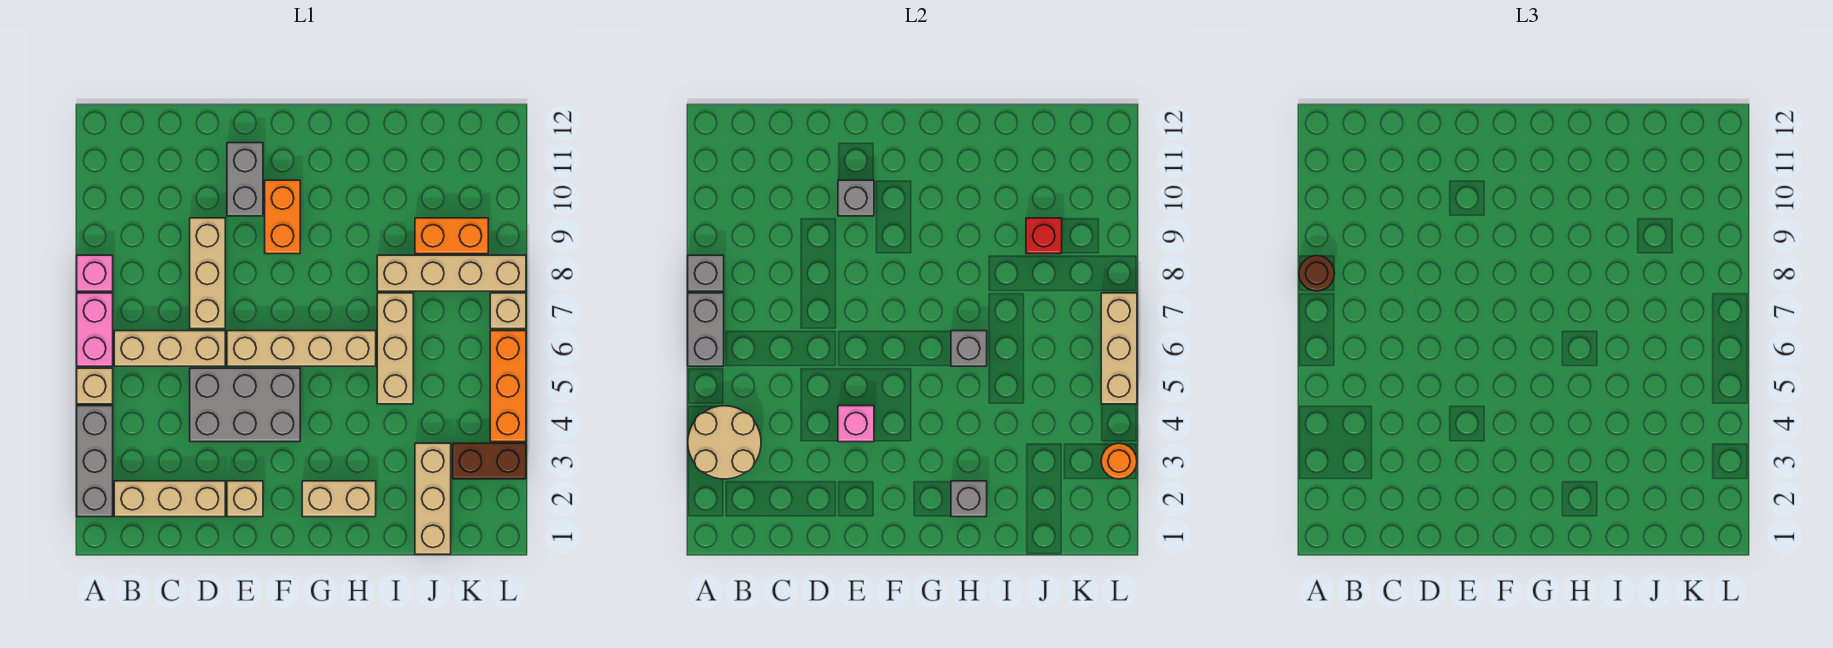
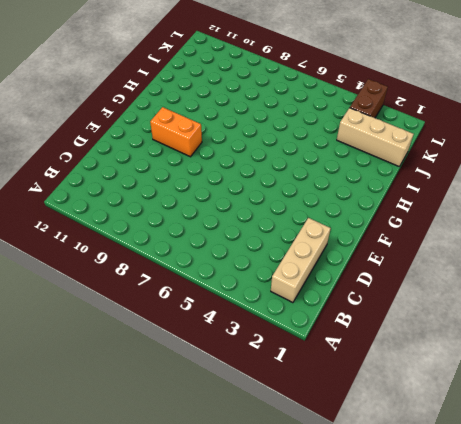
none -> grey 1x3 brick [77,406,113,517]
none -> tan 1x1 brick [77,368,113,404]
none -> pink 1x2 brick [77,293,113,366]
none -> pink 1x1 brick [77,255,113,291]

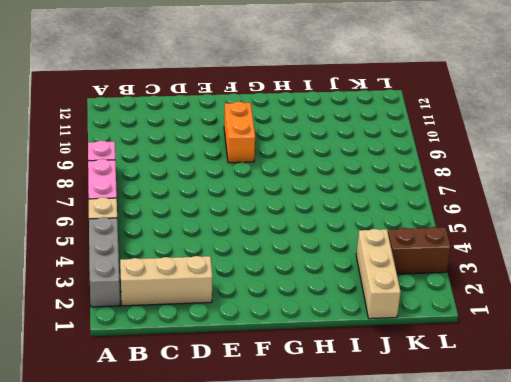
none -> tan 1x3 brick [114,331,225,366]
none -> grey 2x3 brick [190,368,300,442]
none -> tan 1x3 brick [190,218,225,329]
none -> tan 1x1 brick [227,481,263,517]

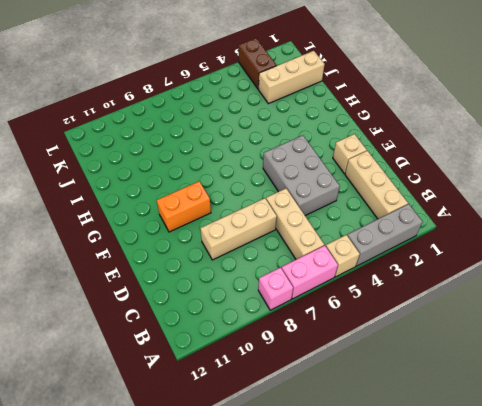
none -> tan 1x4 brick [227,331,376,366]
none -> grey 1x2 brick [227,143,263,216]
none -> tan 1x2 brick [302,481,376,517]
none -> tan 1x3 brick [377,293,413,404]

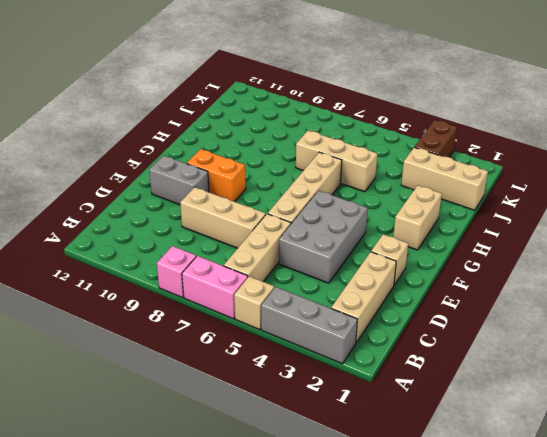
none -> tan 1x4 brick [377,255,526,291]
none -> orange 1x2 brick [415,218,488,254]
none -> orange 1x3 brick [490,331,526,442]
none -> tan 1x1 brick [490,293,526,329]

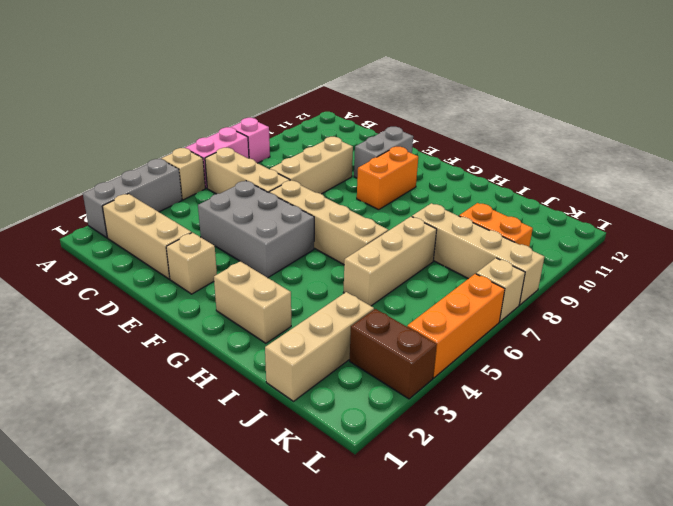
none -> tan 2x2 round brick [688,406,761,479]
none -> grey 1x2 brick [688,293,724,366]
none -> grey 1x1 brick [688,255,724,291]
none -> pink 1x1 brick [838,406,874,442]

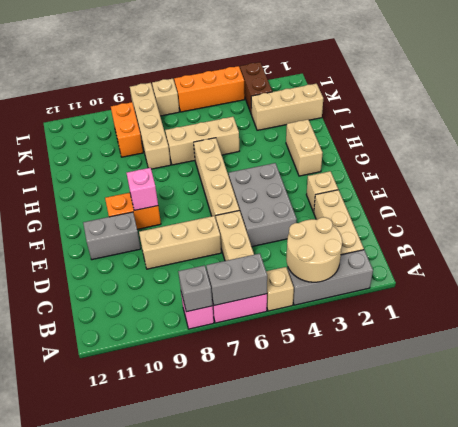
pink 1x1 brick [127,168,158,211] -> pink 1x1 brick moved to [838,406,874,442]
none -> grey 1x1 brick [838,180,874,216]
none -> grey 1x1 brick [951,481,987,517]
none -> grey 1x1 brick [951,331,987,366]
none -> red 1x1 brick [1026,218,1062,254]

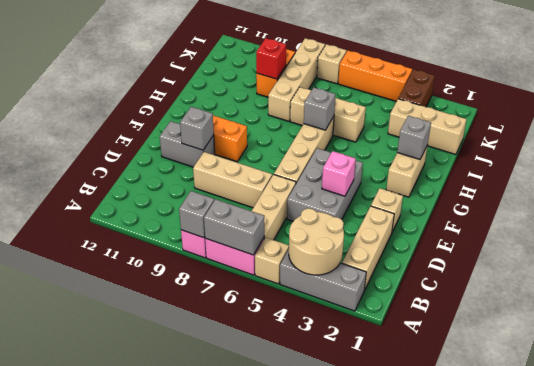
none -> orange 1x1 round brick [1101,443,1137,479]
none -> tan 1x3 brick [1101,293,1137,404]
none -> brown 1x1 round brick [1299,256,1335,291]

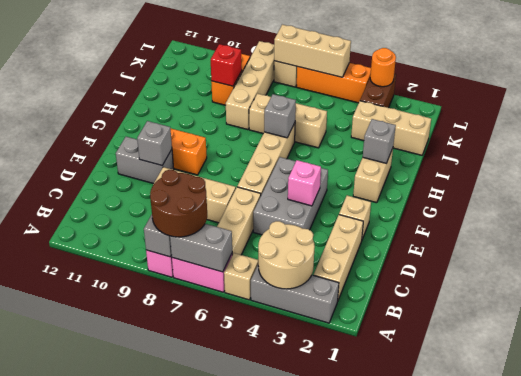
brown 2x2 round brick [150,170,207,237] -> brown 1x1 round brick [1299,256,1335,291]

